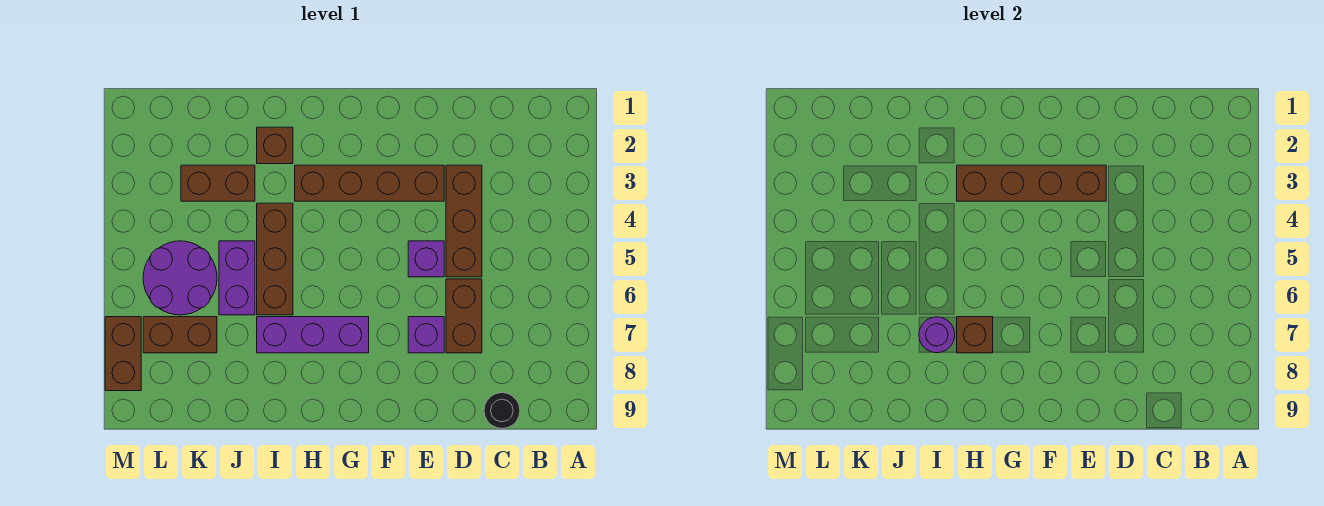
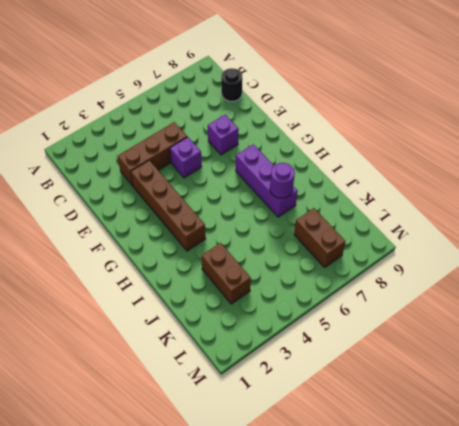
none -> brown 1x2 brick [446,279,482,353]
none -> brown 1x1 brick [257,127,293,164]
none -> brown 1x3 brick [257,203,293,315]

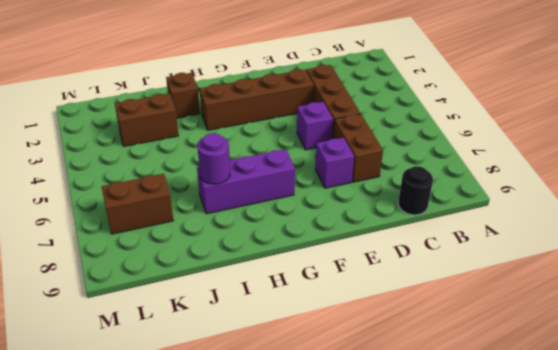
none -> brown 1x3 brick [257,203,293,315]
none -> purple 1x2 brick [219,241,255,315]
none -> purple 2x2 round brick [143,241,217,315]

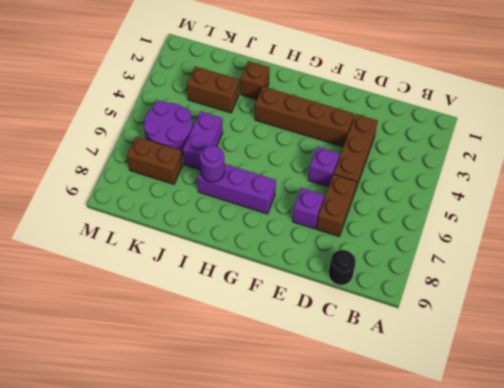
none -> brown 1x3 brick [257,203,293,315]
none -> brown 1x2 brick [105,317,141,391]
none -> brown 1x4 brick [957,165,1106,201]

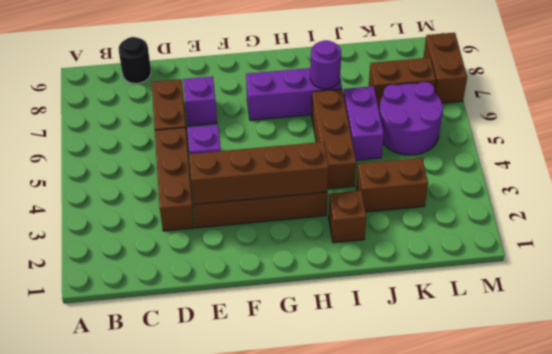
none -> brown 1x1 brick [957,317,993,353]

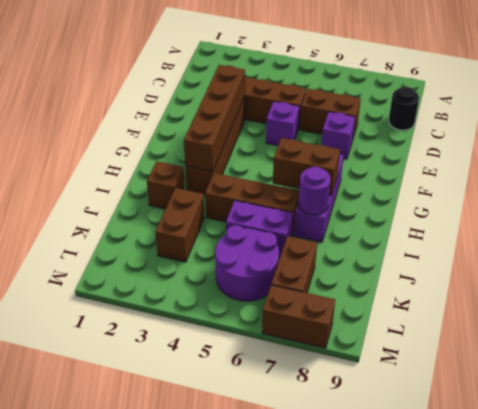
brown 1x2 brick [273,138,340,195] -> brown 1x1 brick [957,317,993,353]

